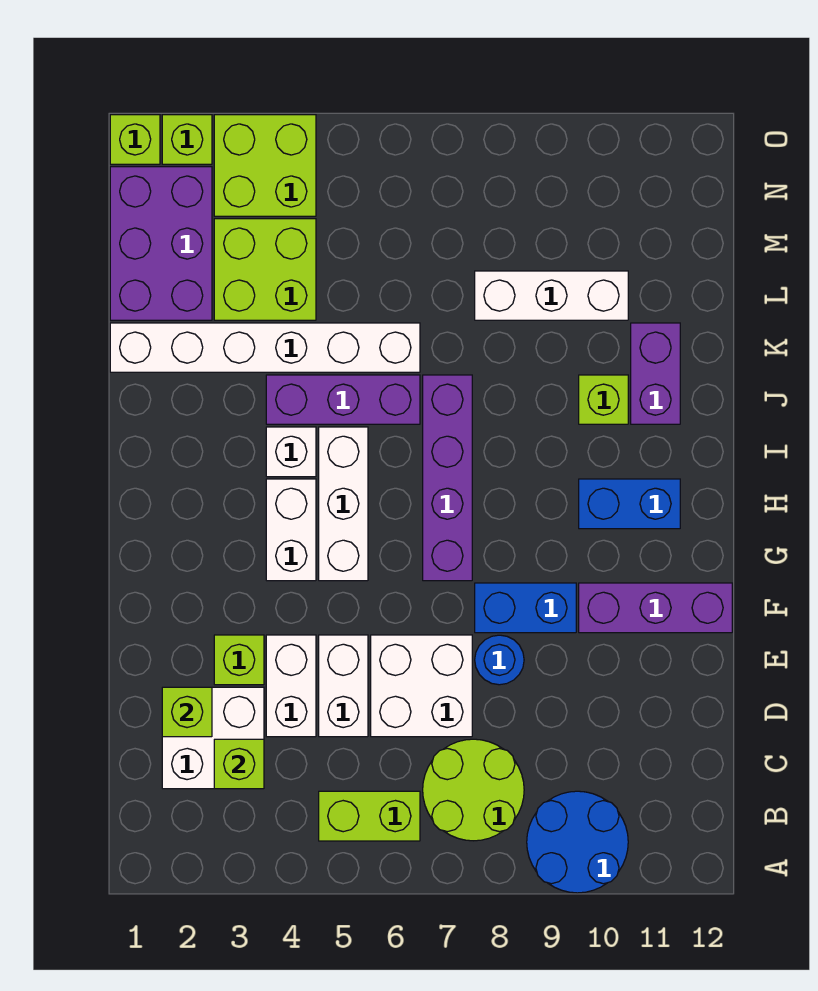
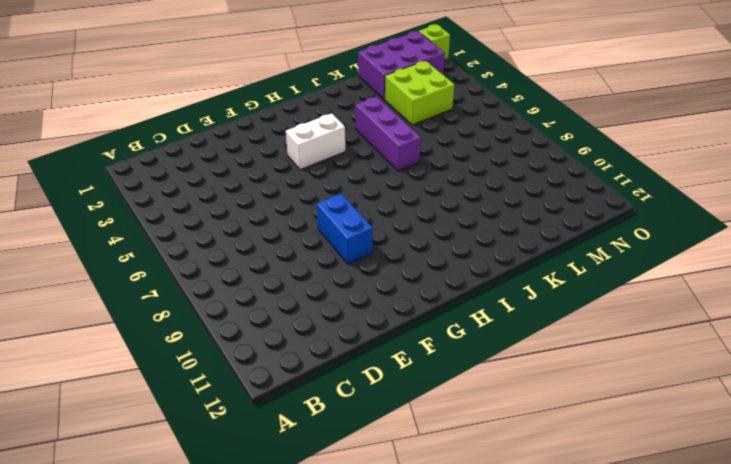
none -> blue 2x2 round brick [527,791,628,893]
none -> lime 1x2 brick [319,791,420,841]
none -> lime 2x2 round brick [423,739,524,841]

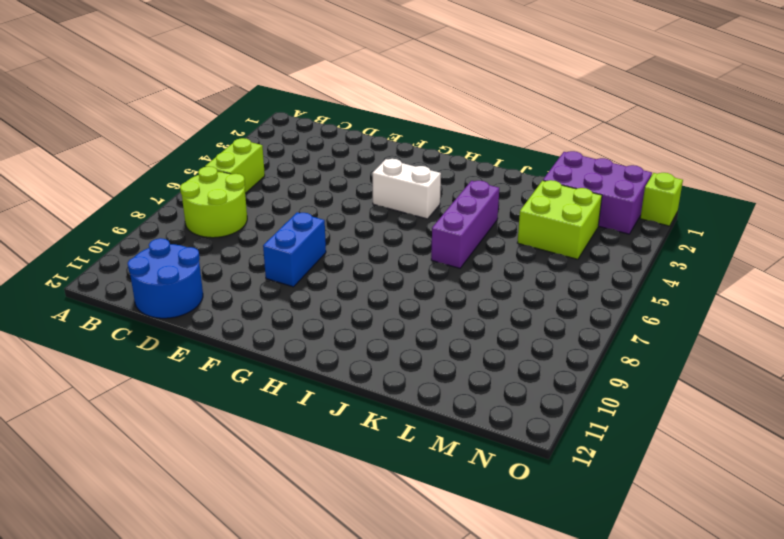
blue 2x2 round brick [128,238,203,318] -> blue 2x2 round brick moved to [527,791,628,893]
none -> white 2x2 brick [162,687,264,789]
none -> white 1x2 brick [266,635,316,737]
none -> white 1x2 brick [319,635,368,737]

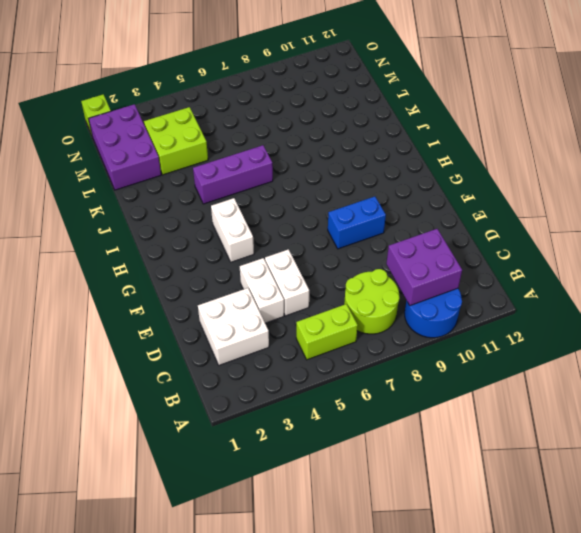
purple 2x2 brick [386,229,462,306] -> none
none -> white 2x2 brick [371,635,472,737]
none -> lime 1x1 brick [214,635,264,685]
none -> blue 1x1 round brick [475,635,524,685]

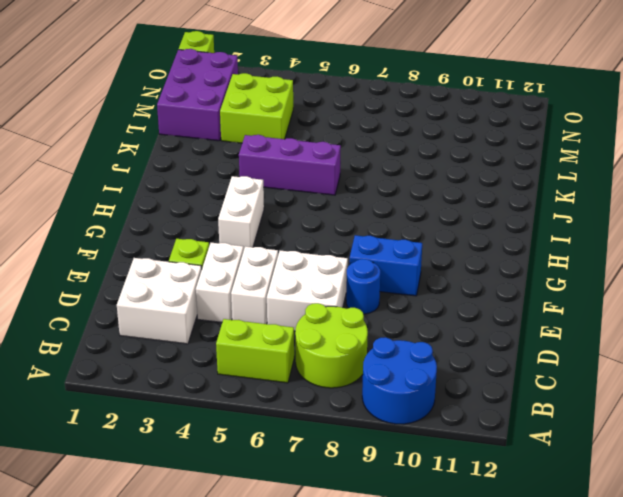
none -> purple 1x3 brick [579,583,732,633]
none -> white 1x3 brick [319,427,368,581]
none -> purple 1x4 brick [423,375,472,581]

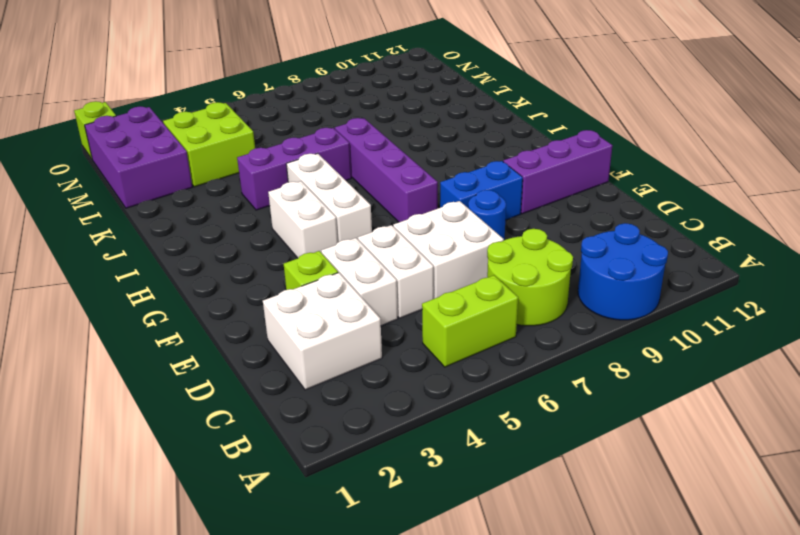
none -> blue 1x2 brick [579,479,680,529]
none -> white 1x1 brick [266,427,316,477]
none -> lime 1x1 brick [579,375,628,424]

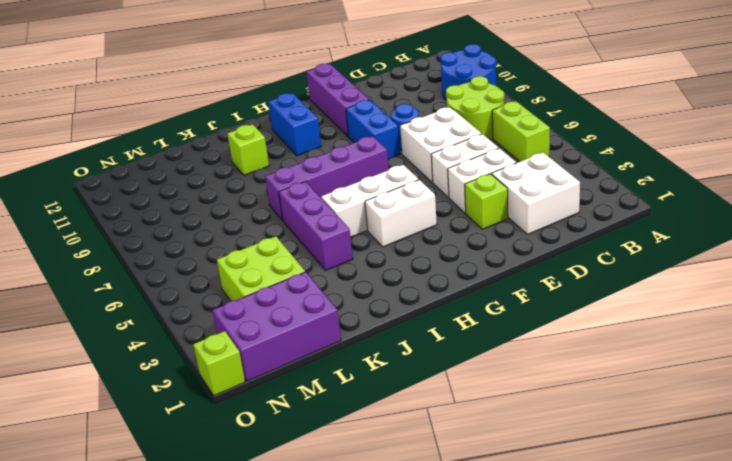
none -> white 1x1 brick [266,427,316,477]
none -> purple 1x2 brick [631,323,680,424]
none -> white 1x6 brick [110,323,420,372]

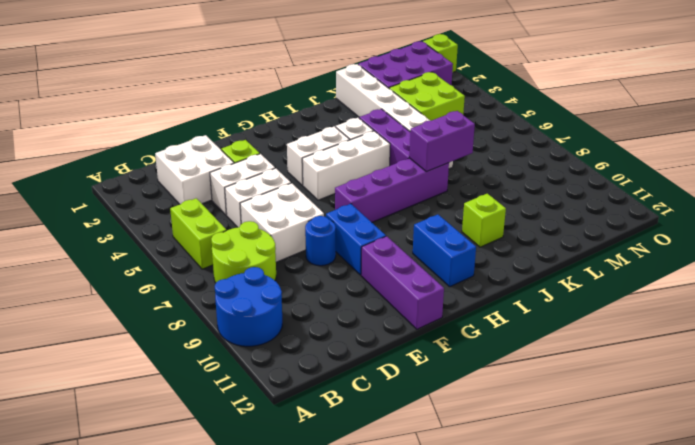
purple 1x2 brick [409,111,475,172] -> purple 1x2 brick moved to [631,323,680,424]
none -> white 1x3 brick [475,271,628,320]
none -> lime 2x2 brick [214,115,316,216]
none -> lime 1x1 brick [162,115,212,164]

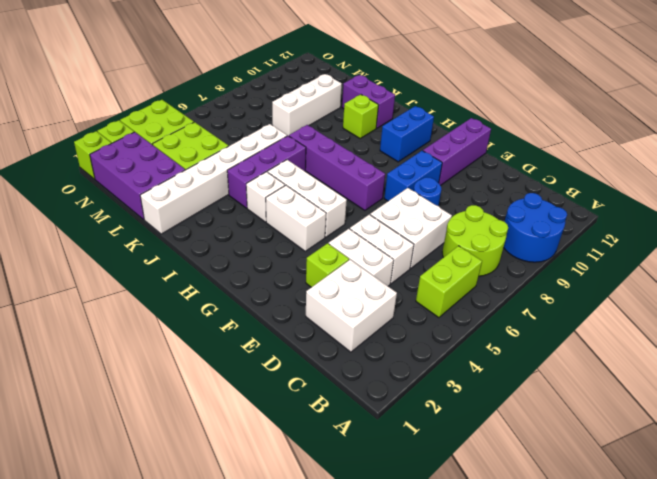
none -> lime 1x1 brick [214,739,264,789]
none -> lime 1x1 brick [162,687,212,737]

